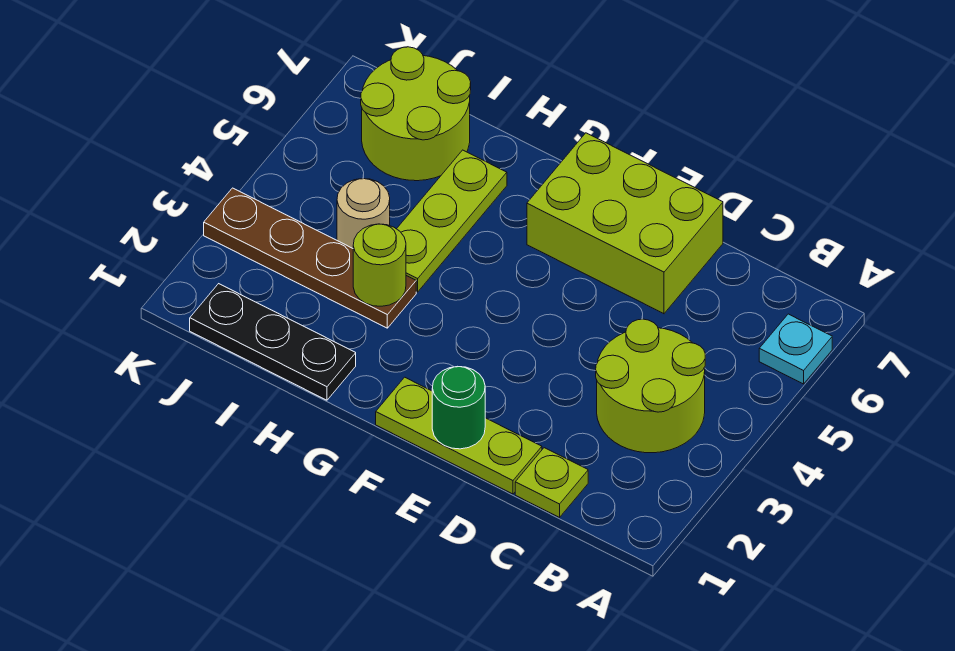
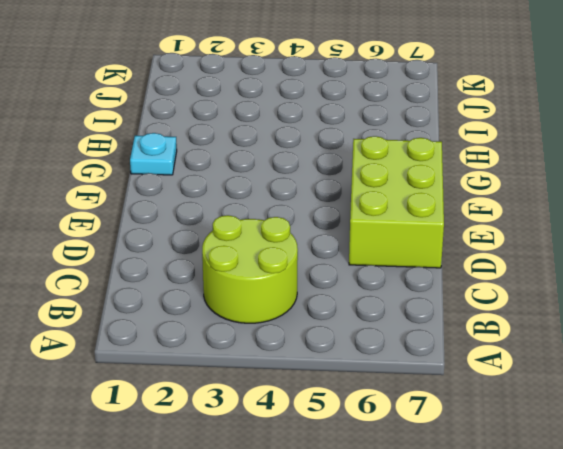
cyan 1x1 plate [130,133,177,175] -> cyan 1x1 plate moved to [759,314,832,384]
none -> lime 1x1 plate [515,448,588,517]
none -> lime 1x3 plate [376,377,542,494]
none -> black 1x3 plate [190,284,356,400]

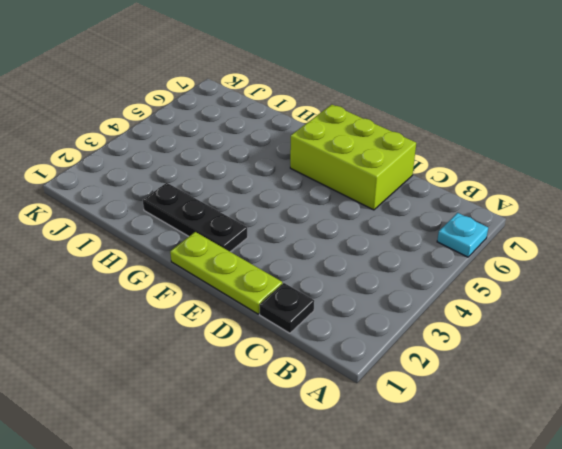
black 1x1 plate [259,283,314,333] -> lime 1x1 plate [515,448,588,517]
black 1x3 plate [143,183,248,252] -> black 1x3 plate moved to [190,284,356,400]
none -> lime 2x2 round brick [596,319,705,453]
none -> brown 1x4 plate [204,188,416,328]
none -> lime 1x3 plate [397,150,507,292]

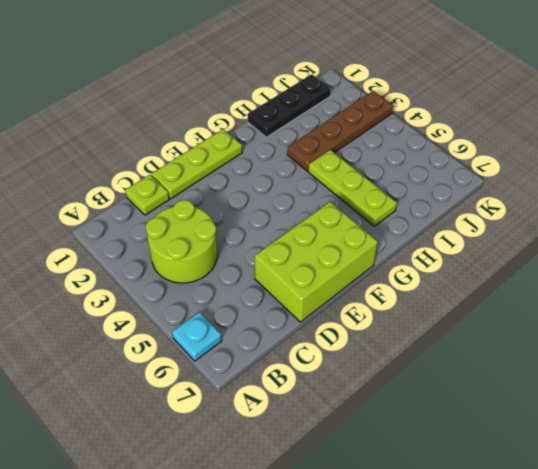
none -> tan 1x1 round brick [337,179,390,248]
none -> lime 2x2 round brick [361,47,471,181]
none -> green 1x1 round brick [432,367,485,449]

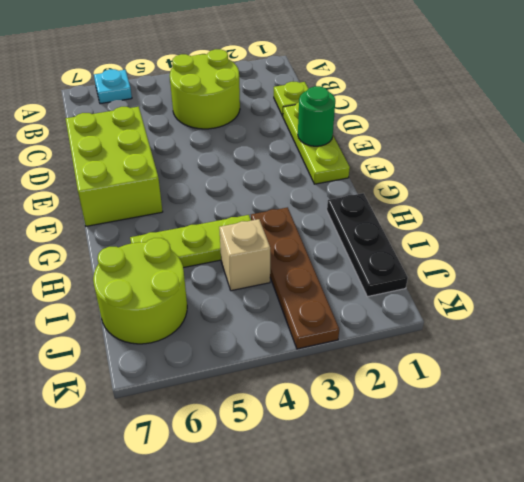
tan 1x1 brick [219,219,270,291] -> tan 1x1 round brick [337,179,390,248]
none -> lime 1x1 round brick [353,224,406,306]

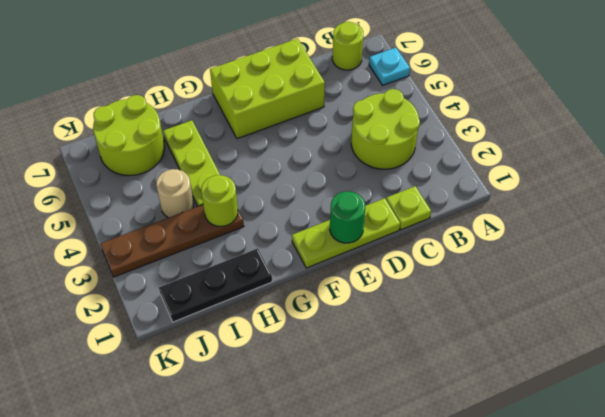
lime 1x1 round brick [332,22,363,70] -> none

